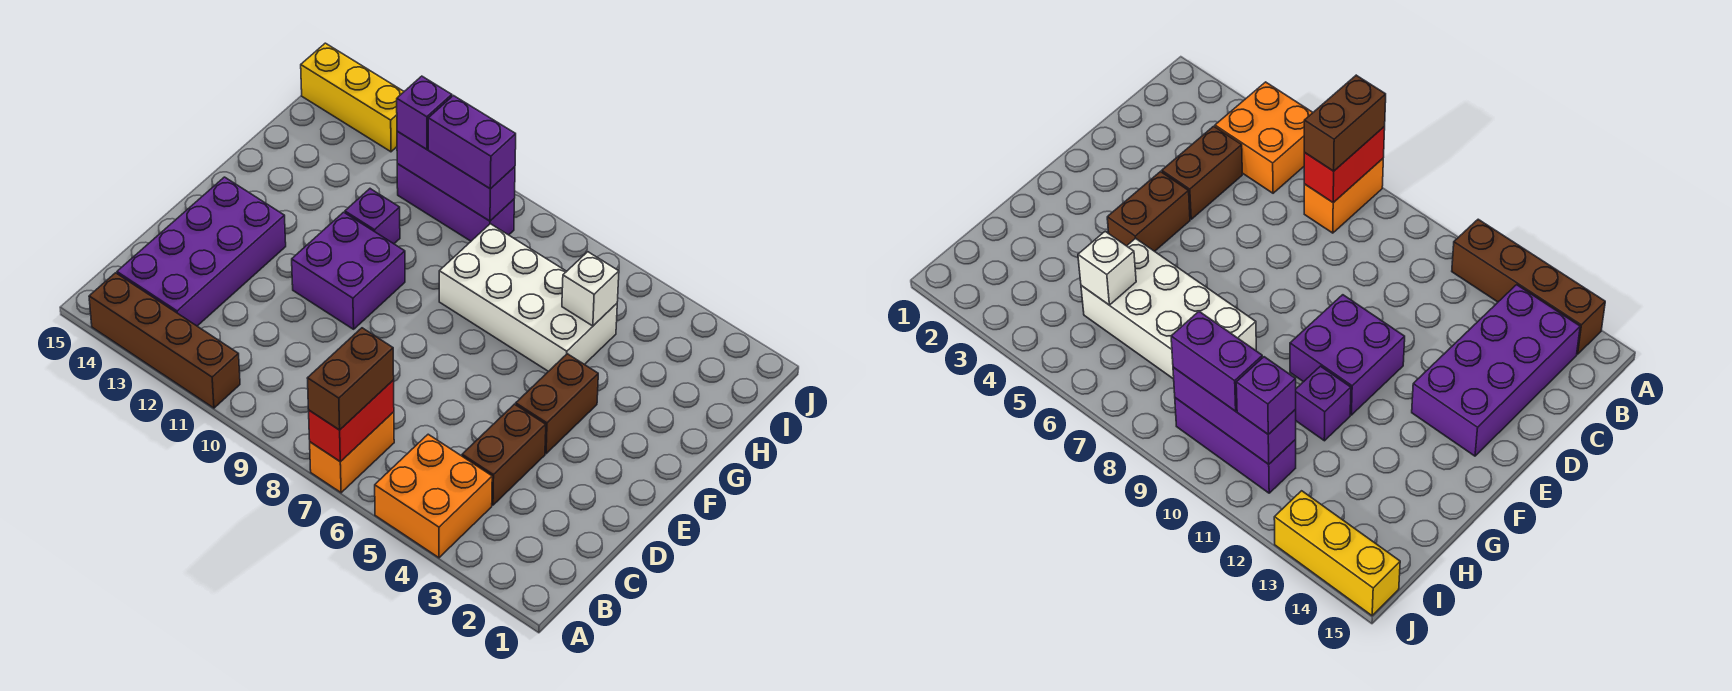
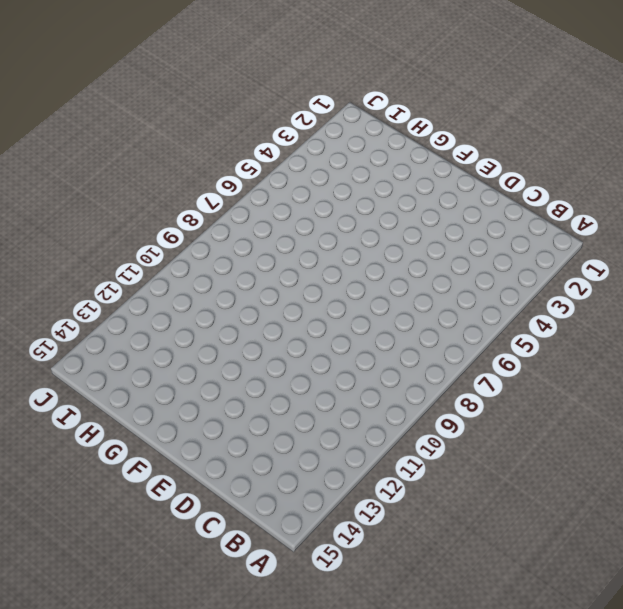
none -> orange 2x2 brick [375,434,492,558]
none -> orange 1x2 brick [310,412,394,493]
none -> brown 1x4 brick [89,273,240,408]

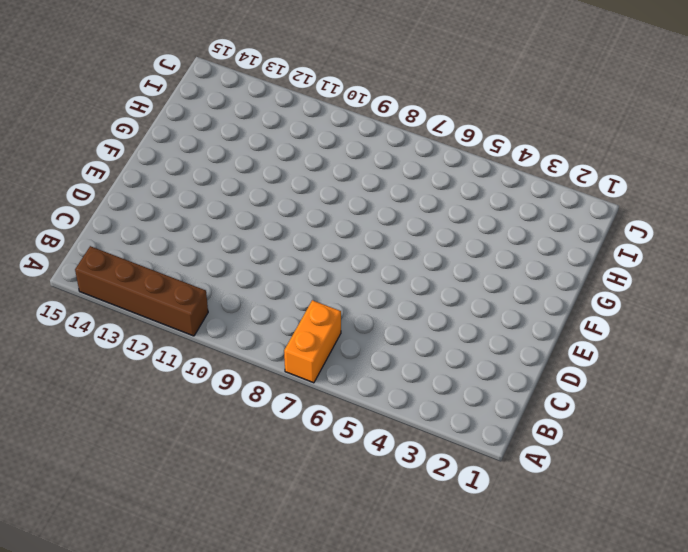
none -> orange 2x2 brick [375,434,492,558]
none -> purple 2x4 brick [117,177,286,326]
none -> brown 1x2 brick [462,404,546,505]

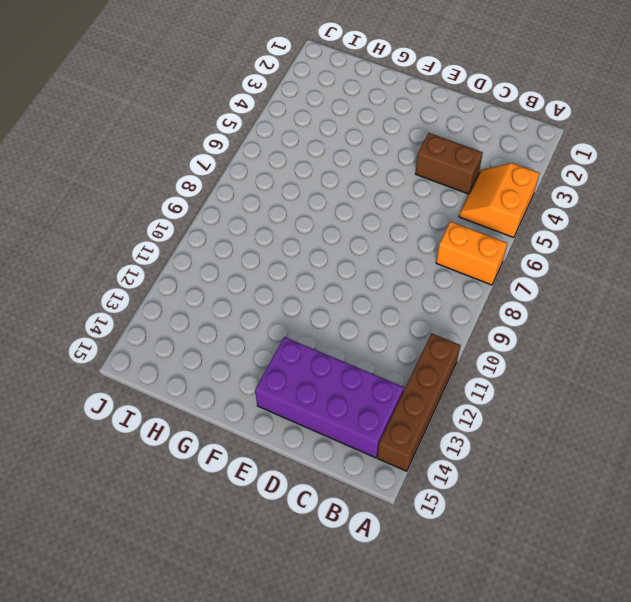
orange 2x2 slope [459,163,540,238] -> orange 2x2 brick [375,434,492,558]
none -> brown 1x2 brick [516,354,598,454]
none -> purple 2x2 brick [292,212,405,329]
none -> white 2x4 brick [439,224,617,371]

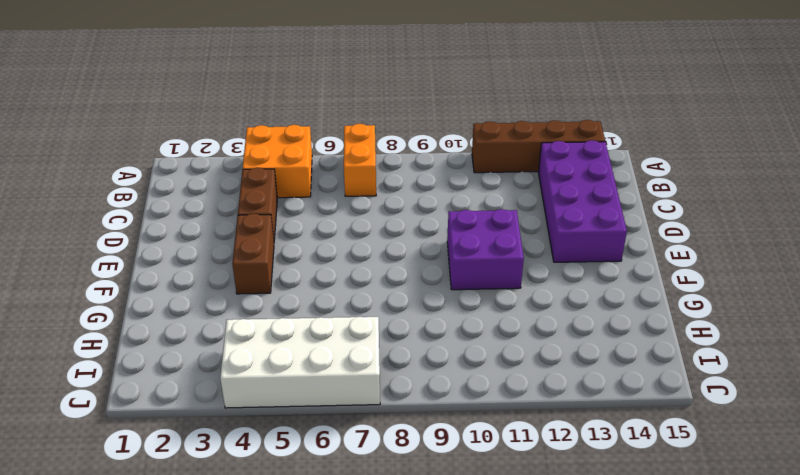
white 2x4 brick [220,317,380,408] -> white 2x4 brick moved to [439,224,617,371]
none -> purple 1x1 brick [345,189,400,244]
none -> purple 1x3 brick [397,164,514,241]
none -> yellow 1x3 brick [301,43,404,152]

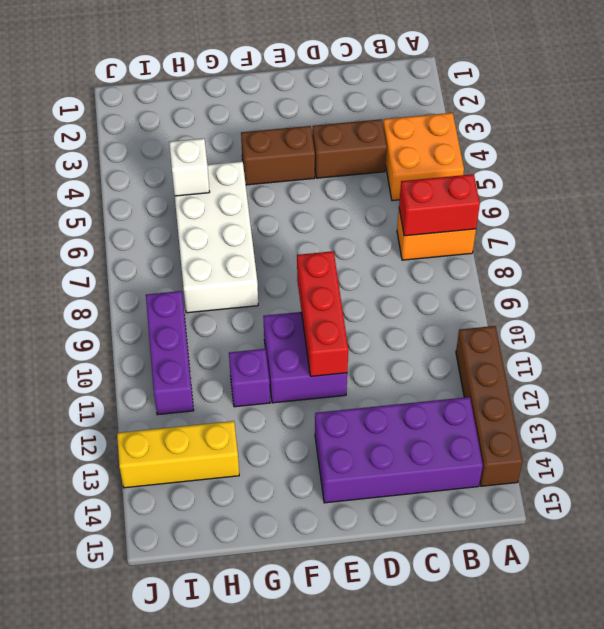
red 1x3 brick [297,251,348,376] -> none
yellow 1x3 brick [117,421,239,488] -> yellow 1x3 brick turned to [301,43,404,152]
none -> purple 1x3 brick [397,131,515,221]
none -> brown 1x2 brick [307,328,394,430]
none -> purple 1x2 brick [428,96,516,189]

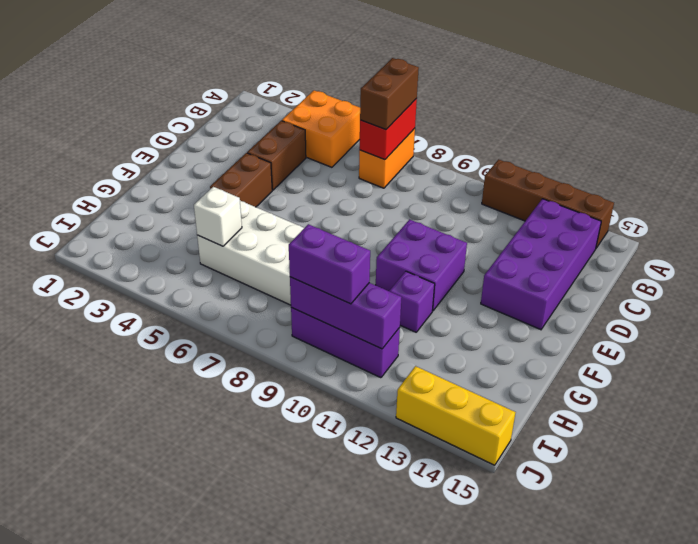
none -> purple 1x1 brick [397,76,452,149]

